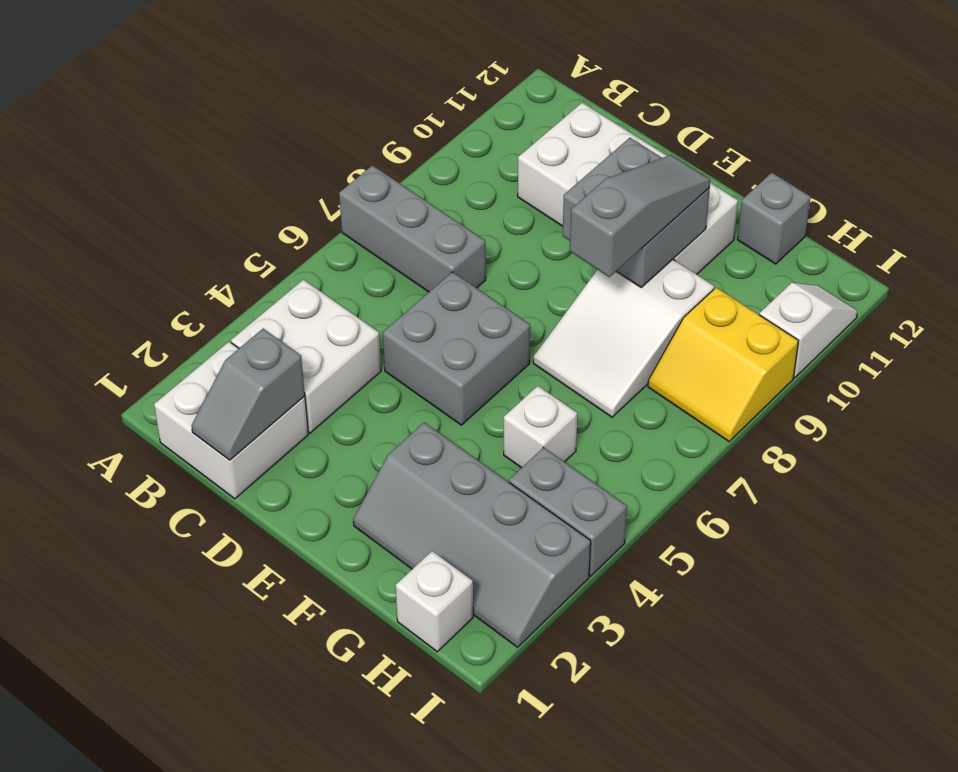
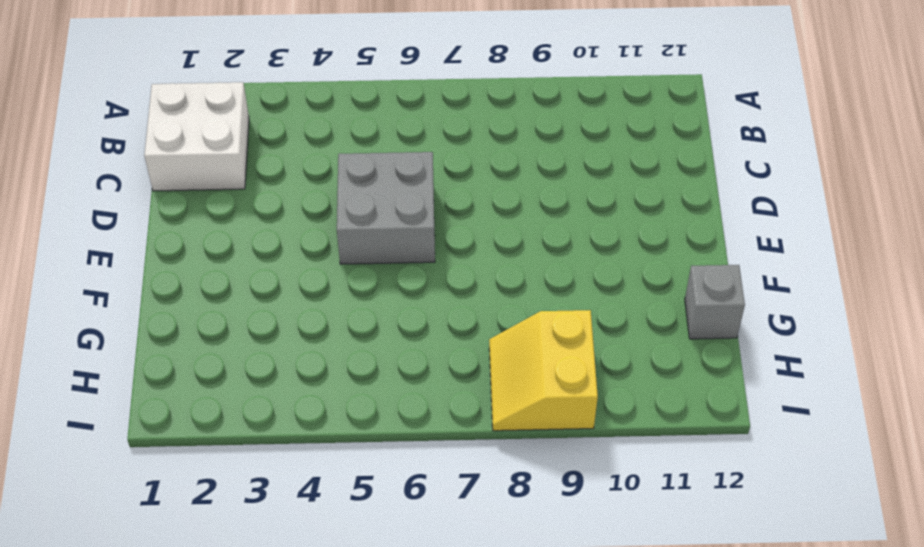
none -> grey 1x3 brick [339,165,486,292]
none -> white 2x2 brick [231,280,381,433]
none -> white 2x4 brick [518,103,738,274]

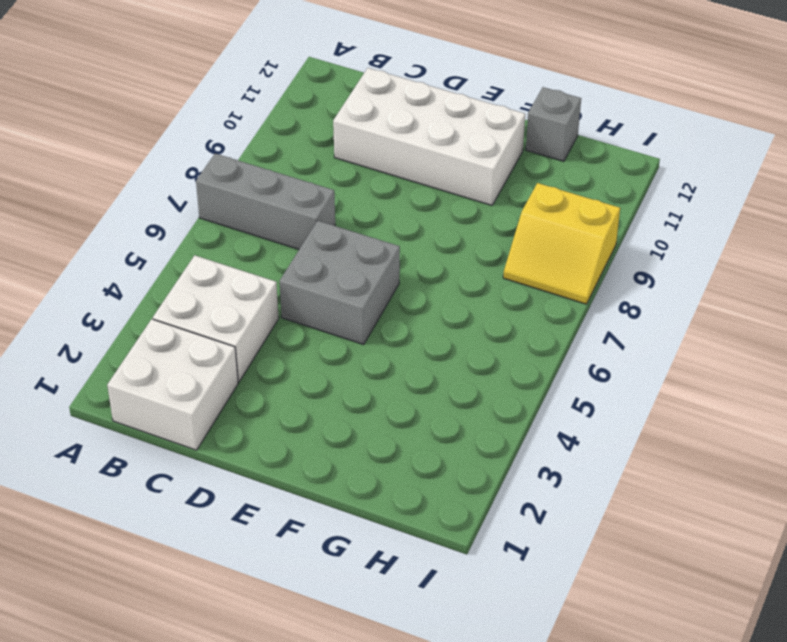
none -> grey 2x4 slope [353,422,591,647]
none -> white 2x3 slope [533,259,714,417]
none -> white 1x1 brick [504,386,577,468]

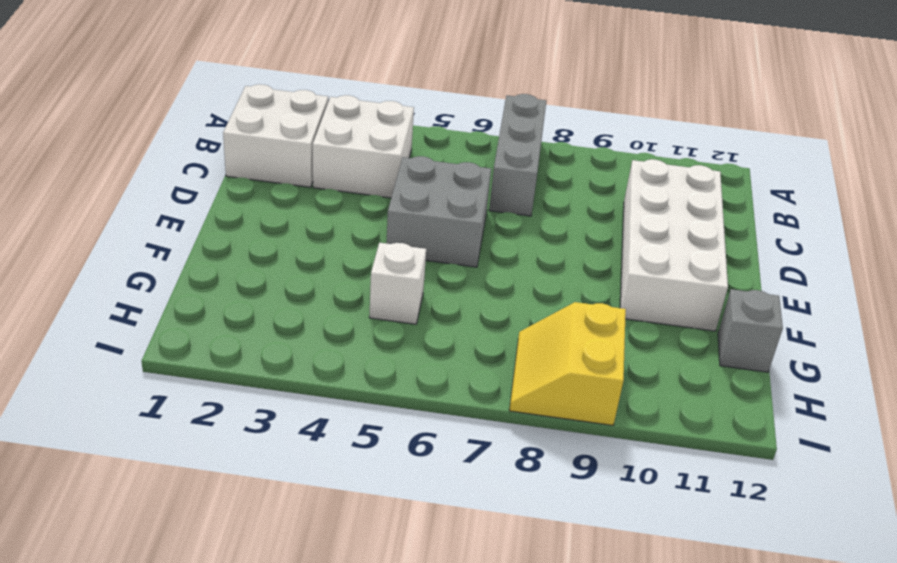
none -> grey 2x4 slope [353,422,591,647]
none -> white 2x3 slope [533,259,714,417]
none -> white 1x1 brick [396,551,473,652]

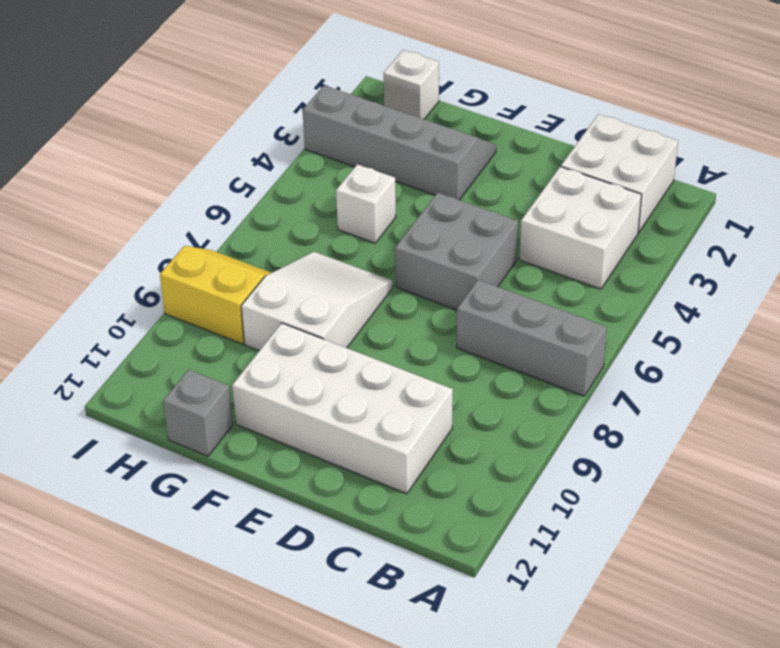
none -> grey 1x2 brick [509,447,627,576]
none -> white 1x2 slope [760,283,858,378]
none -> grey 1x2 slope [192,329,305,460]

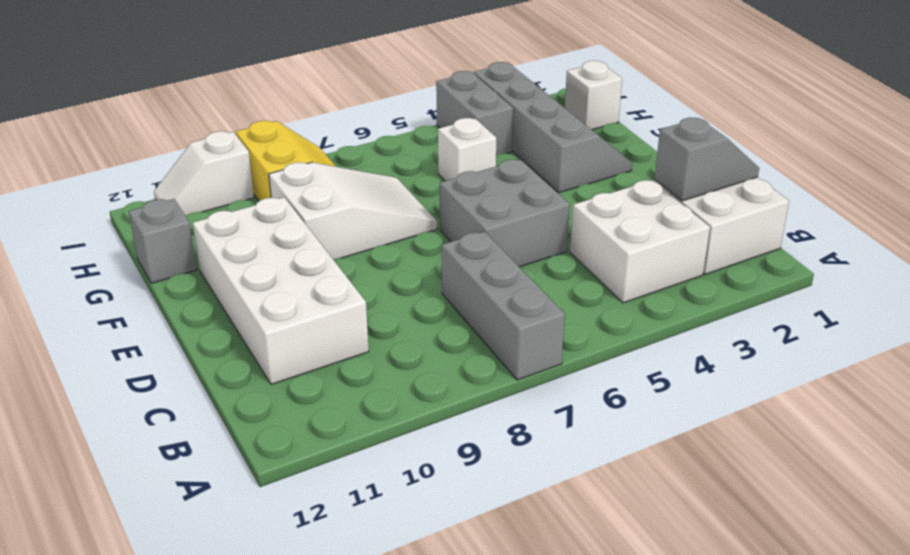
none -> grey 2x2 brick [563,138,710,287]
none -> grey 1x3 slope [570,155,710,277]

